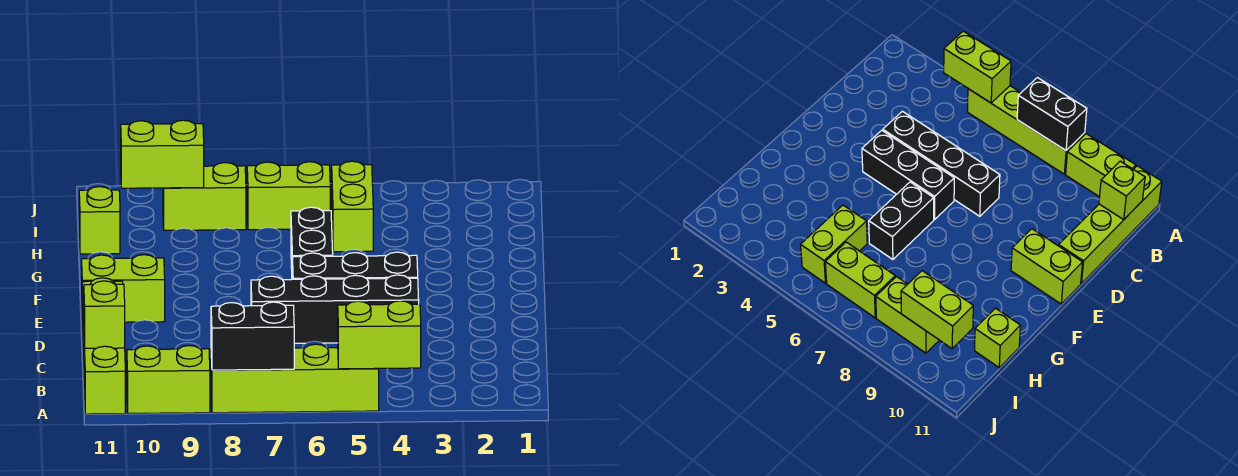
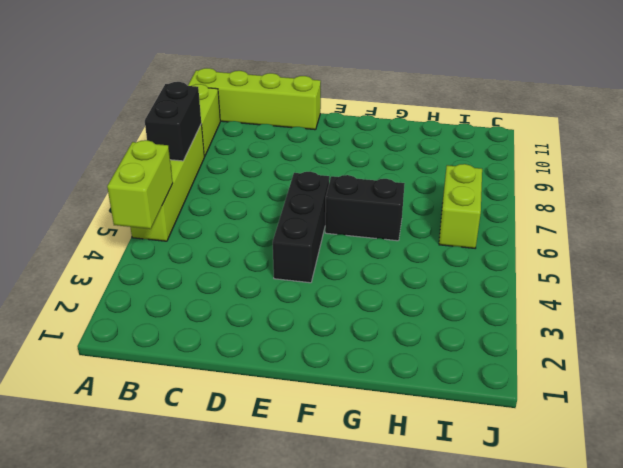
none -> black 1x4 brick [251,275,419,343]
none -> lime 1x2 brick [82,255,165,322]
none -> lime 1x2 brick [332,161,373,252]

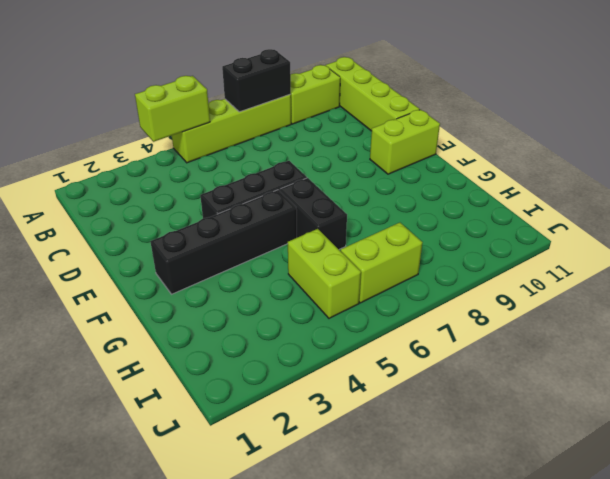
black 1x4 brick [150,190,297,294] -> black 1x4 brick moved to [251,275,419,343]
none -> lime 1x1 brick [79,187,120,254]
none -> lime 1x2 brick [163,163,246,230]
none -> lime 1x1 brick [84,281,125,348]

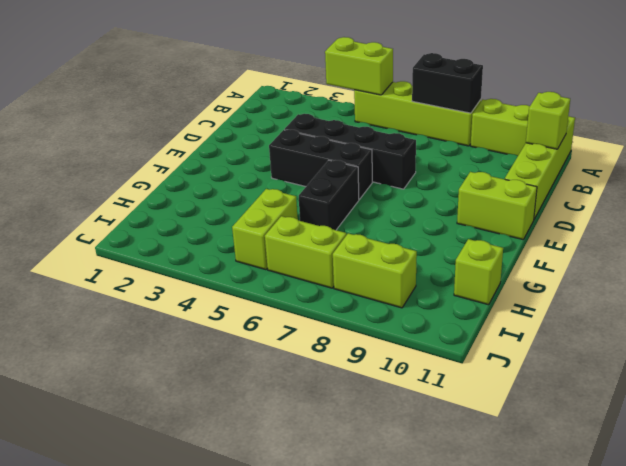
none -> lime 1x2 brick [121,120,204,188]

